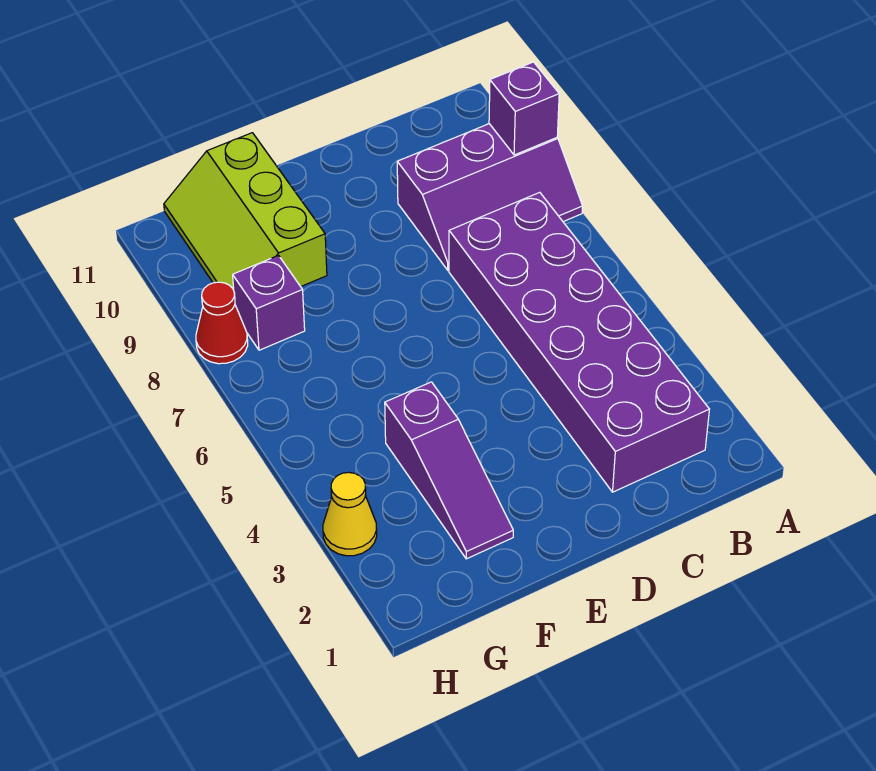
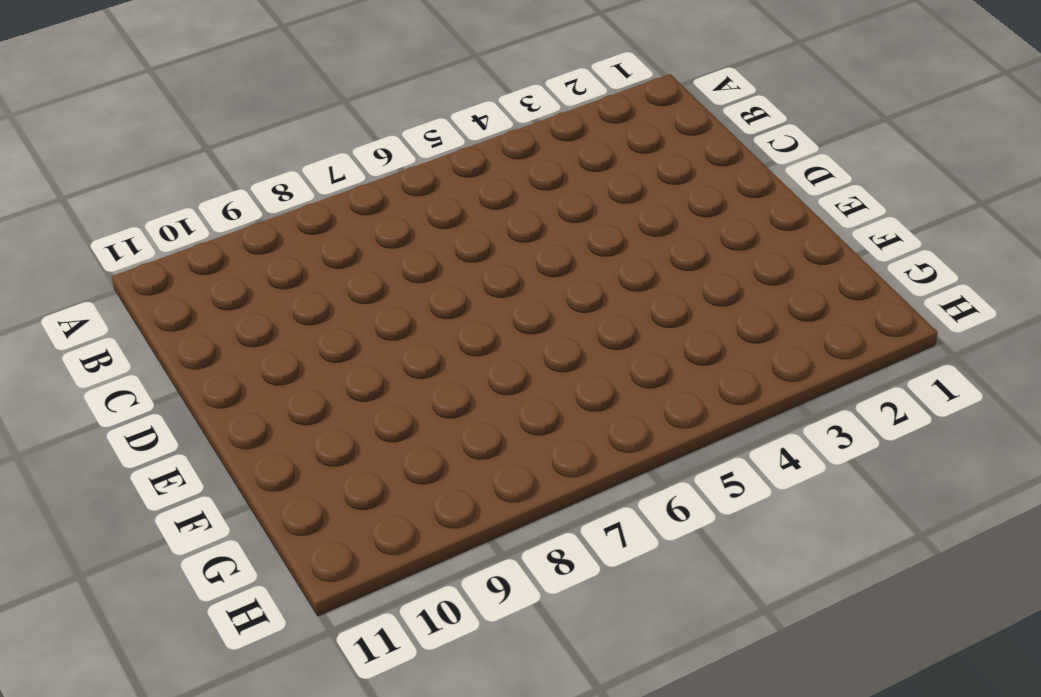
none -> purple 2x3 slope [397,124,583,270]
none -> purple 2x6 brick [449,192,709,492]

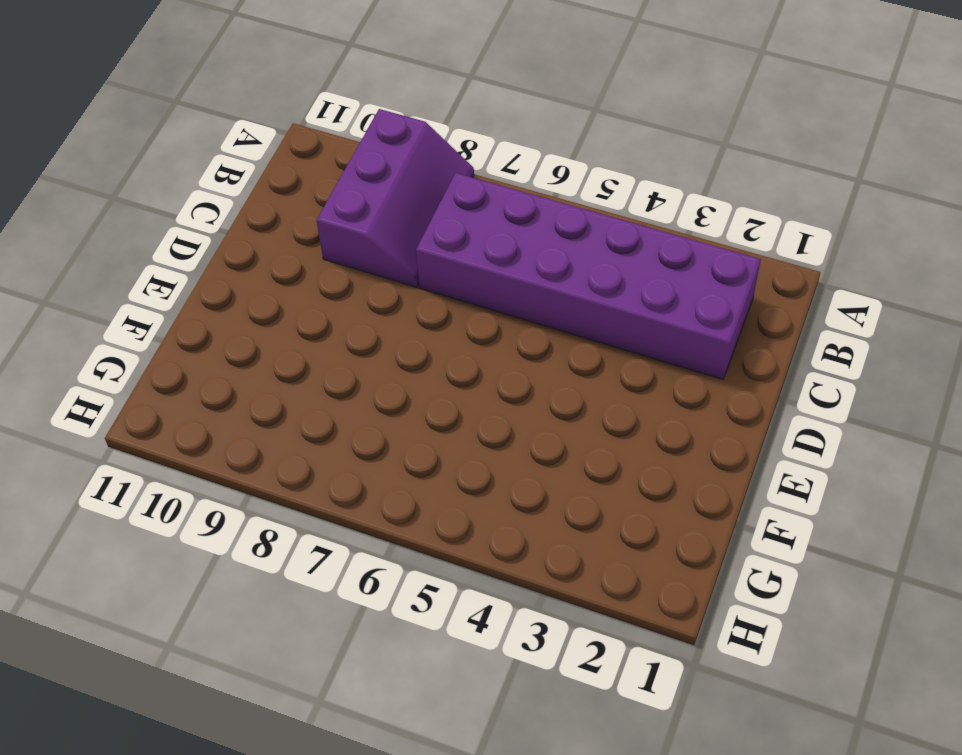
none -> purple 1x3 slope [385,382,513,559]
none -> lime 2x3 slope [164,133,327,290]

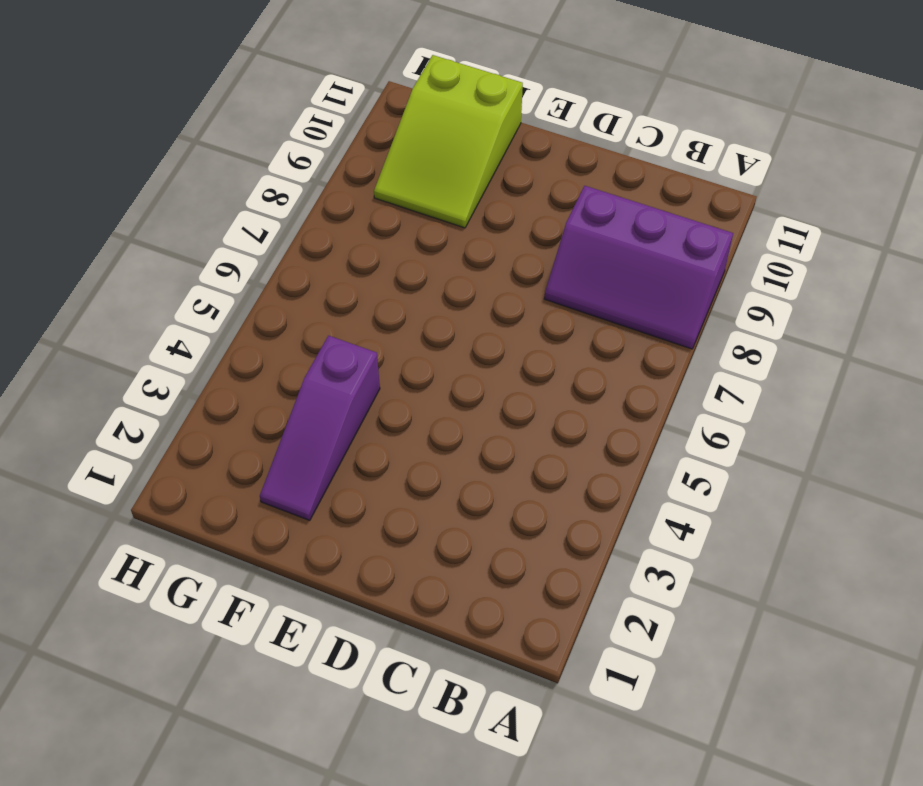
lime 2x3 slope [374,55,523,228] -> lime 2x3 slope turned to [164,133,327,290]
none -> purple 2x6 brick [449,192,709,492]
none -> purple 1x1 brick [233,255,305,350]

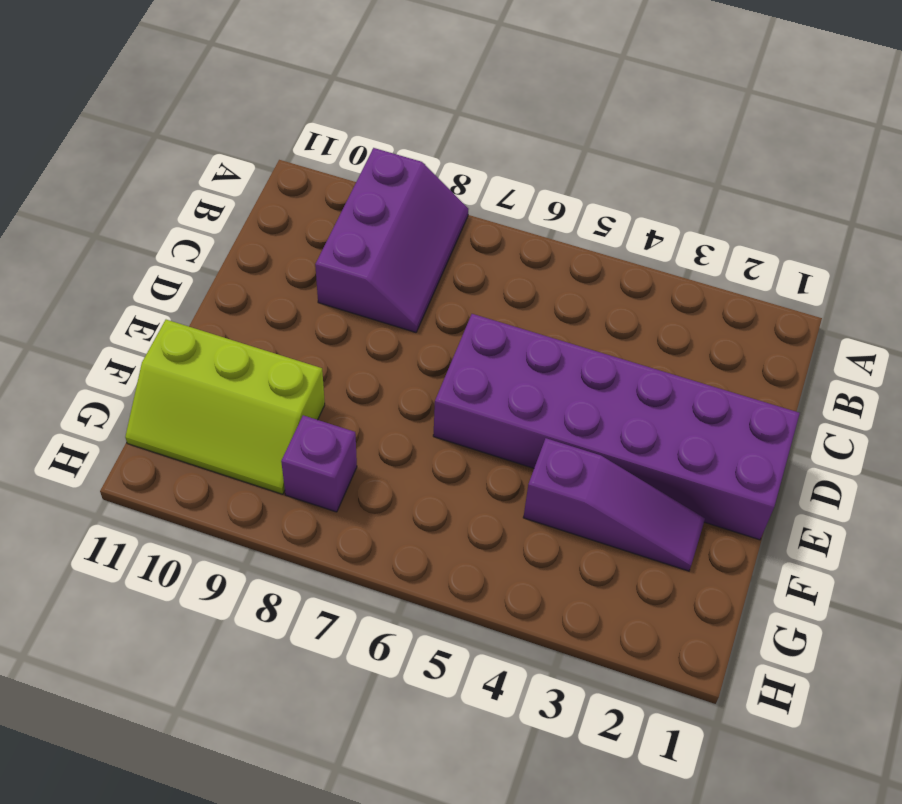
purple 2x6 brick [433,314,800,540] -> purple 2x6 brick moved to [449,192,709,492]
none -> yellow 1x1 cone [323,472,377,556]
none -> red 1x1 cone [196,282,248,364]

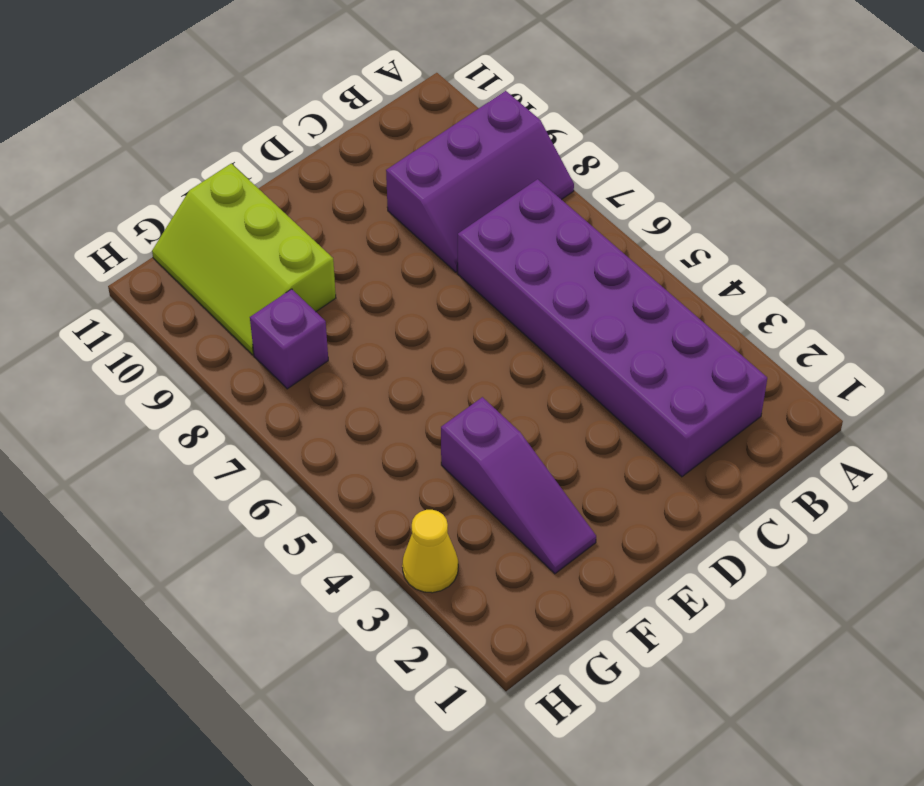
none -> red 1x1 cone [196,282,248,364]
none -> purple 1x1 brick [489,62,559,155]

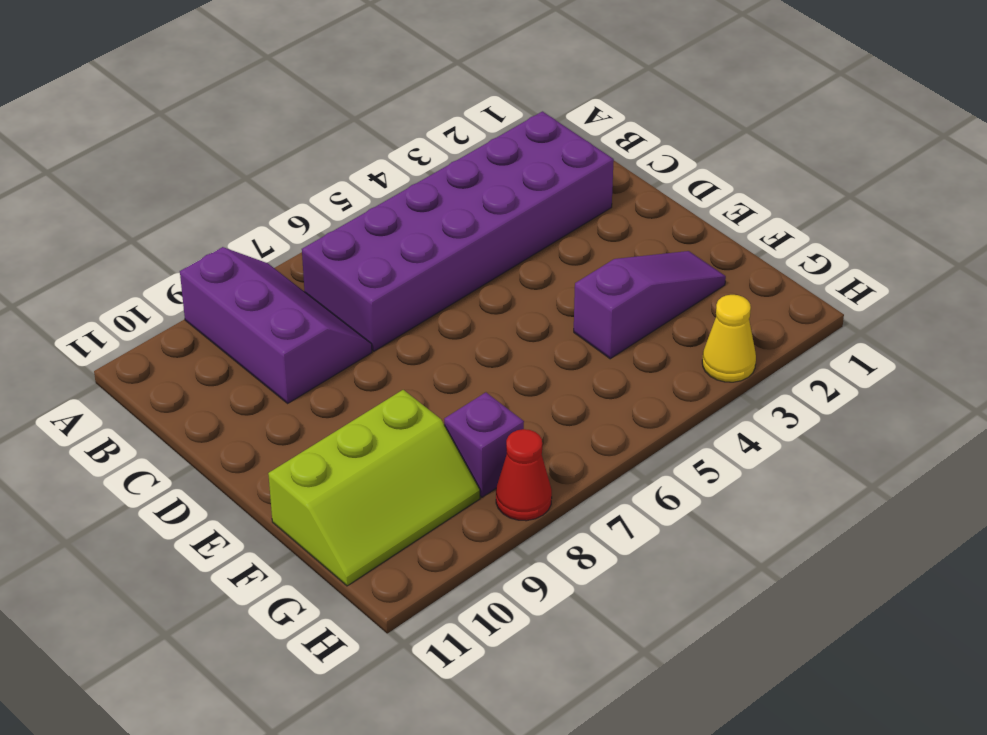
none -> purple 1x1 brick [489,62,559,155]

